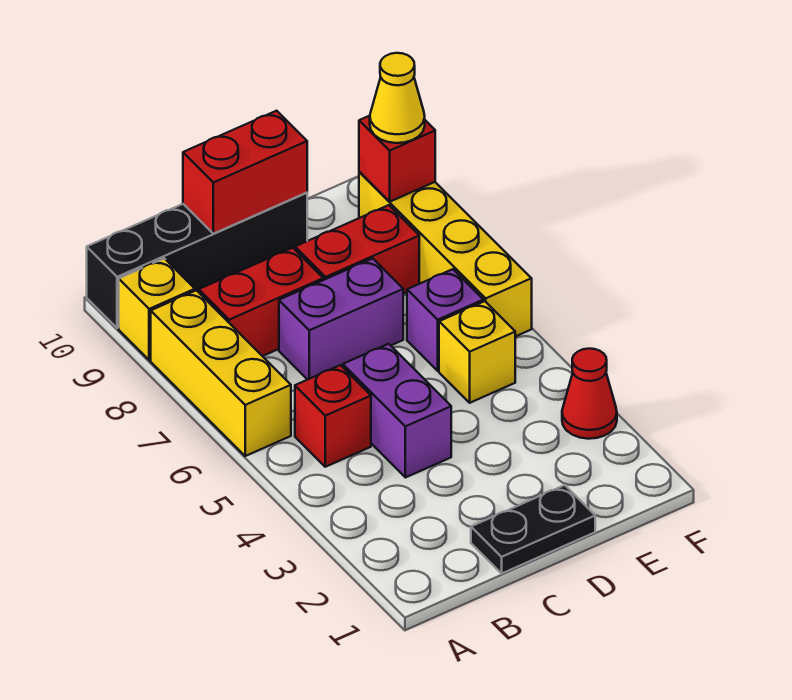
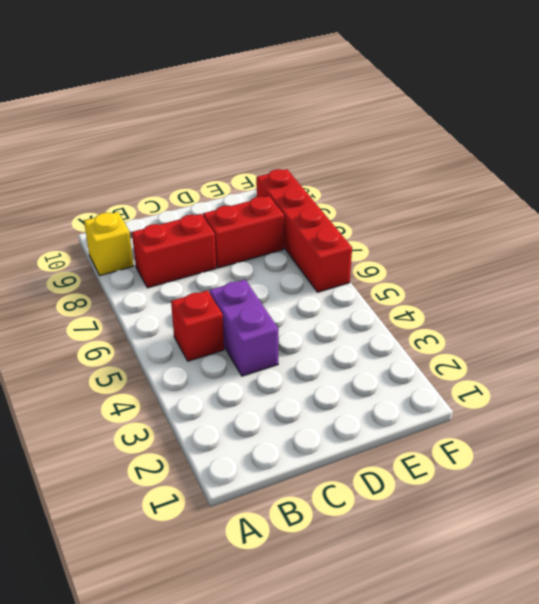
red 1x4 brick [256,169,352,292] -> yellow 1x4 brick [359,172,532,337]
none -> yellow 1x3 brick [151,290,291,456]
none -> black 1x4 brick [87,193,307,328]
none -> black 1x2 plate [471,485,595,573]

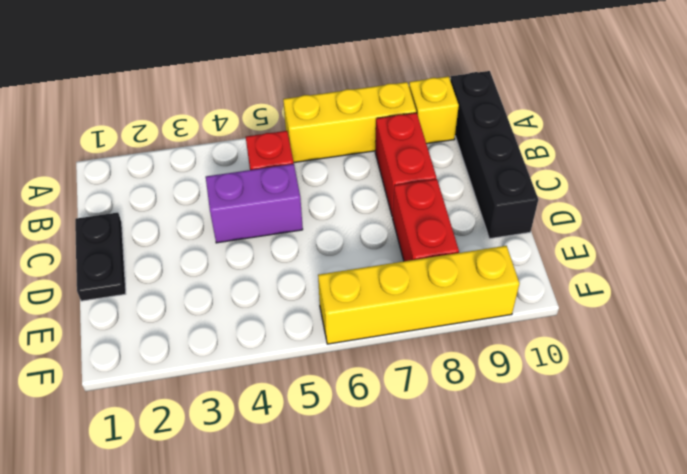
none -> purple 1x2 brick [279,258,403,380]
none -> yellow 1x1 brick [439,301,515,403]
none -> purple 1x1 brick [407,269,483,371]

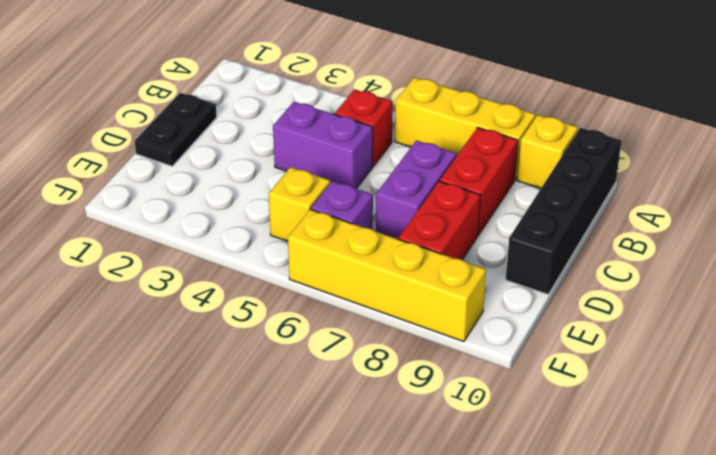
none -> red 1x1 cone [562,349,617,439]
none -> red 1x2 brick [183,111,307,234]
none -> red 1x1 brick [359,116,435,202]

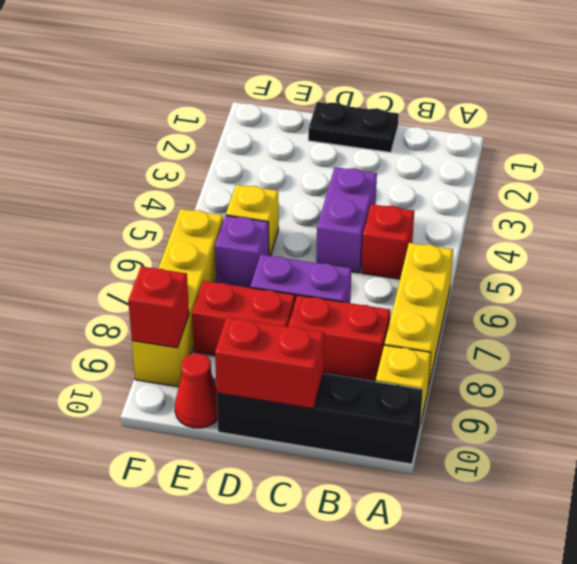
red 1x1 cone [175,353,218,428] -> red 1x1 cone moved to [562,349,617,439]
none -> yellow 1x1 cone [370,53,425,143]

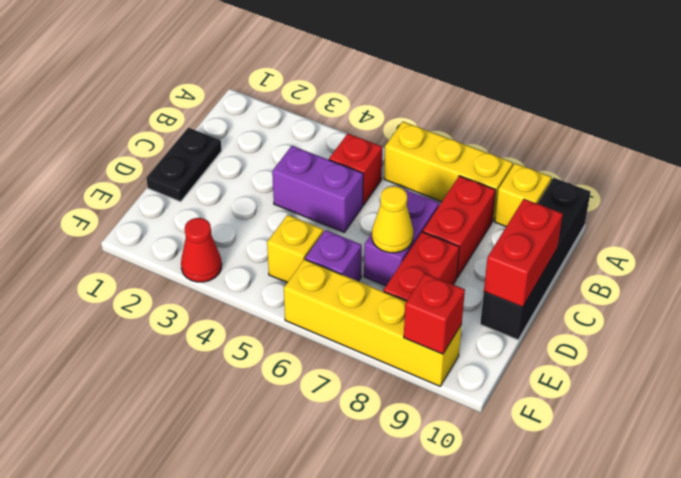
yellow 1x1 cone [372,186,413,253] -> yellow 1x1 cone moved to [370,53,425,143]

